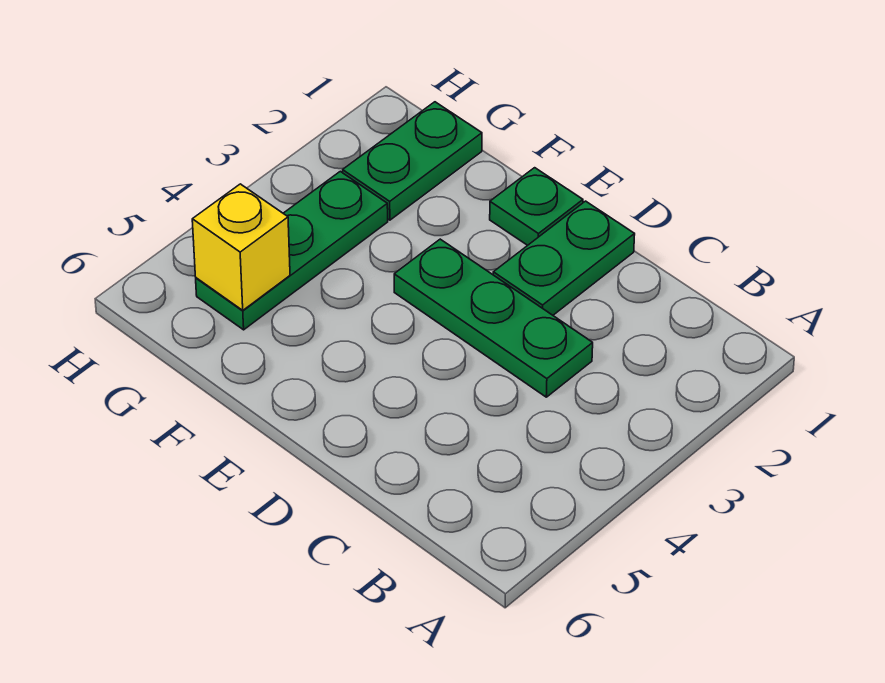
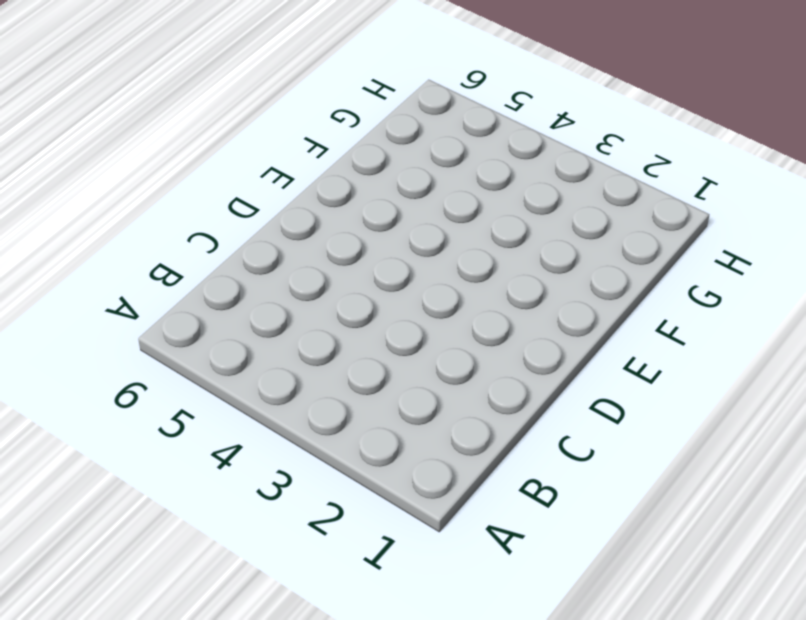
none -> green 1x3 plate [394,239,593,397]
none -> green 1x2 plate [493,201,635,315]

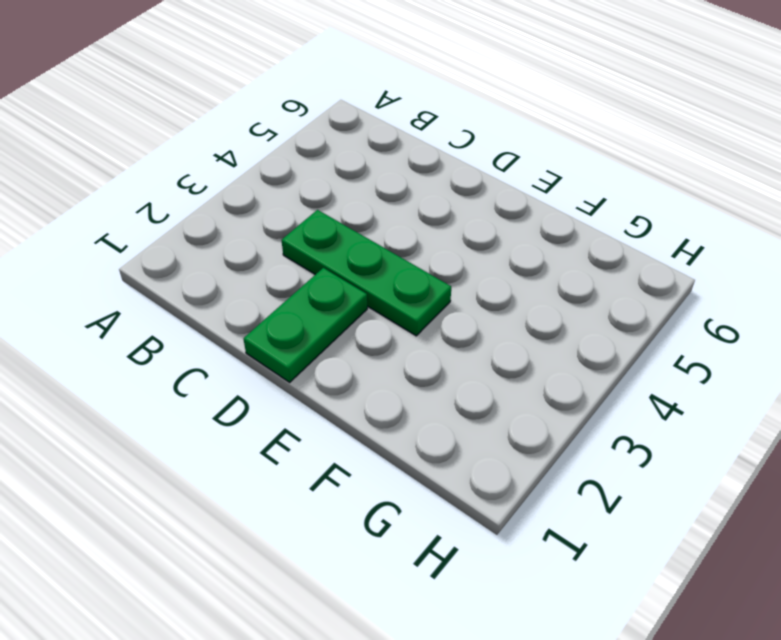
none -> green 1x1 plate [490,168,583,245]
none -> green 1x2 plate [343,102,482,220]

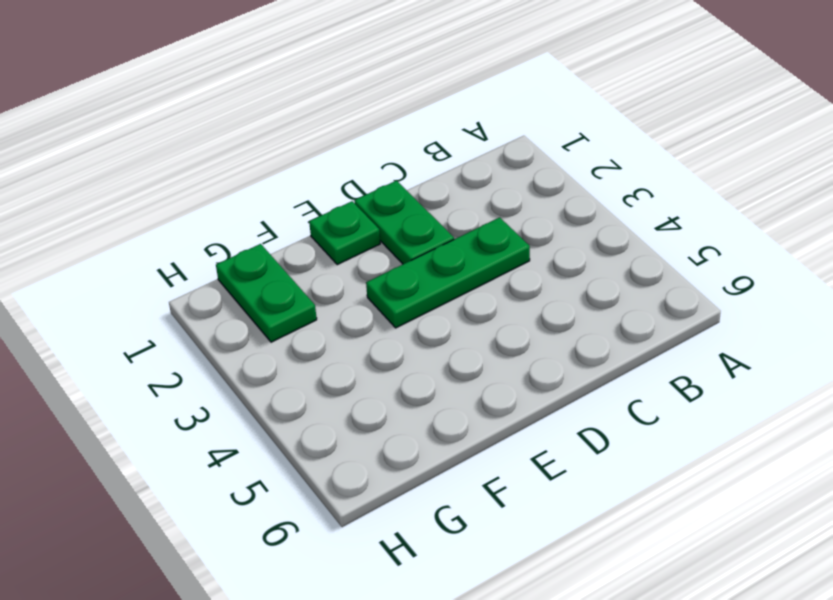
none -> green 1x3 plate [196,171,388,330]
none -> yellow 1x1 brick [192,184,290,310]

